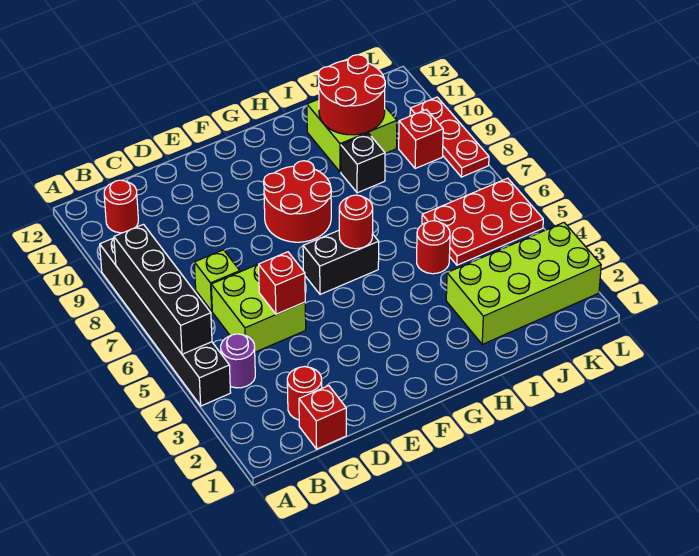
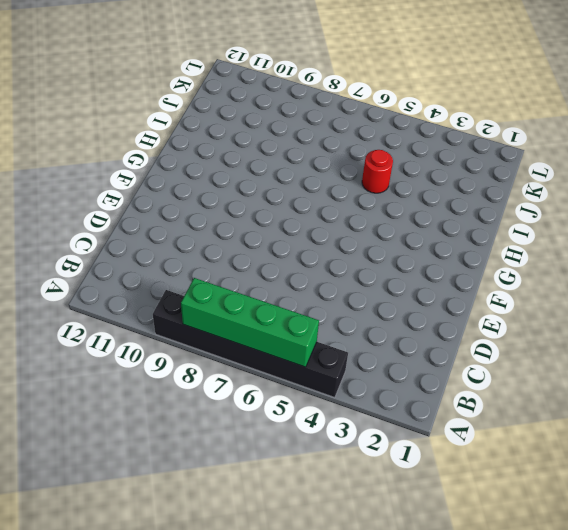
green 1x4 brick [181,278,319,367] -> black 1x4 brick [114,224,212,354]
none -> purple 1x1 round brick [221,334,255,388]
none -> red 1x1 round brick [104,180,138,233]
none -> red 1x1 brick [299,386,346,449]

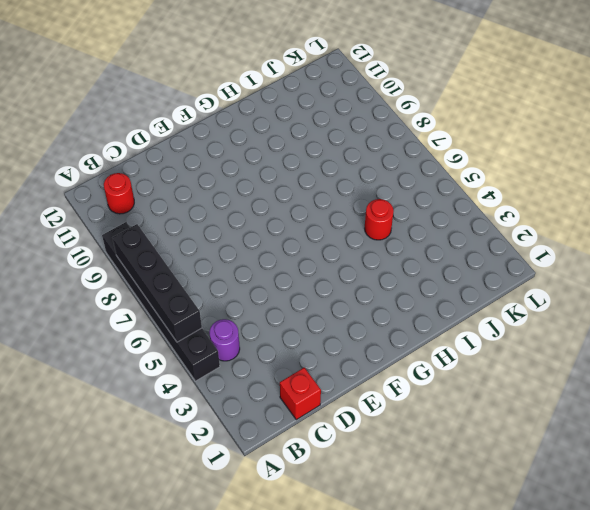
none -> red 1x1 round brick [287,367,322,420]
none -> lime 2x2 brick [211,264,306,352]
none -> lime 1x1 brick [194,250,240,311]

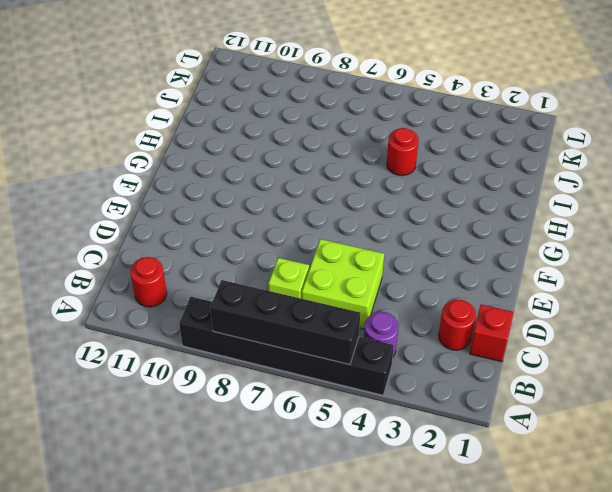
none -> black 1x2 brick [303,231,379,294]
none -> red 2x2 round brick [264,161,331,242]
none -> lime 2x4 brick [446,223,601,344]

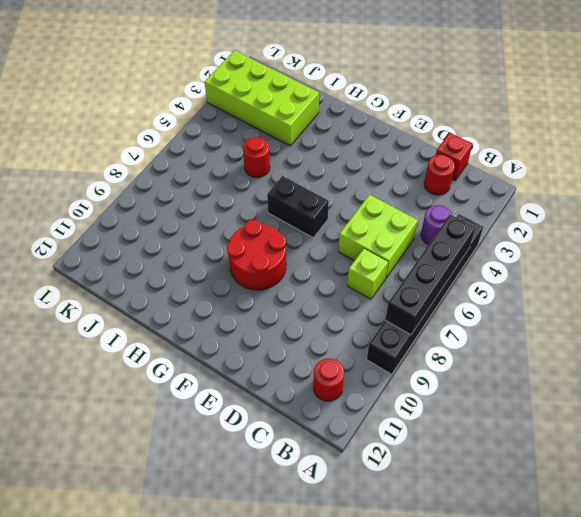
none -> black 1x1 brick [341,133,385,193]
none -> lime 2x2 brick [307,99,397,172]
none -> red 2x3 plate [422,178,543,265]

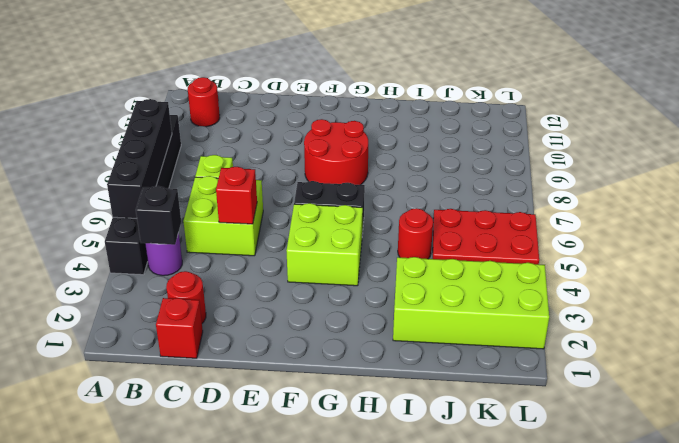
black 1x1 brick [136,186,181,245] -> black 1x1 brick moved to [341,133,385,193]
lime 2x2 brick [287,203,363,286] -> lime 2x2 brick moved to [307,99,397,172]
none -> red 1x1 brick [399,110,443,169]
none -> red 1x3 plate [410,97,489,177]
none -> red 1x1 round brick [339,195,373,249]

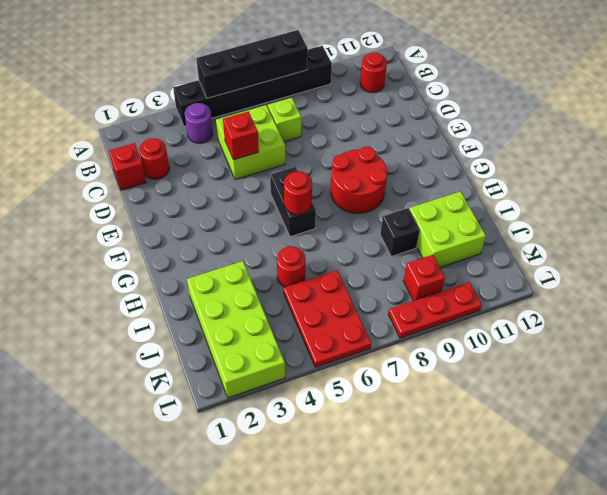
none -> red 2x2 round brick [318,55,385,135]

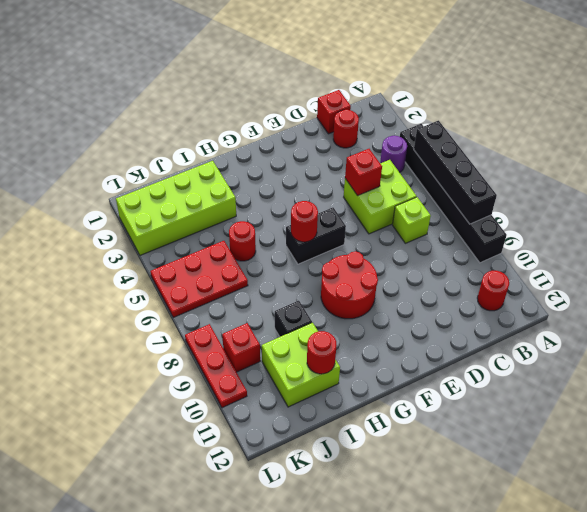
red 1x1 round brick [307,331,337,374] -> red 2x2 round brick [318,55,385,135]

